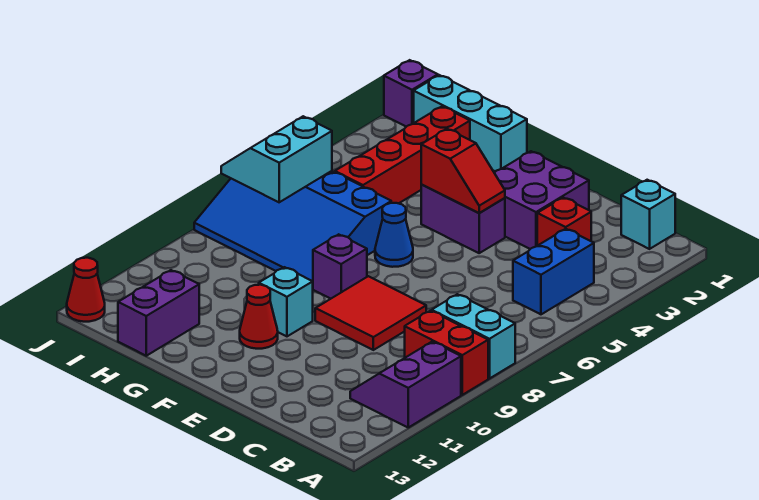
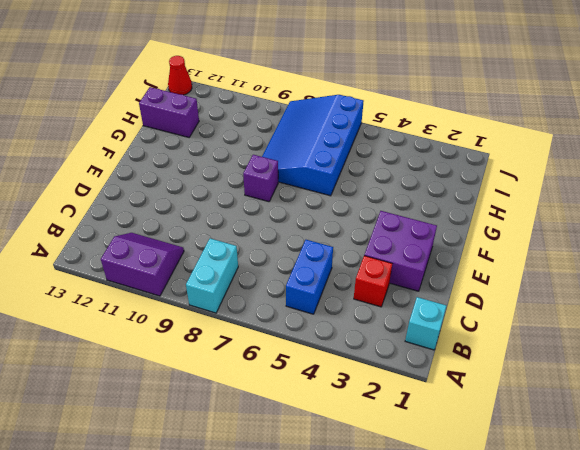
blue 1x2 brick [286,240,333,314] -> blue 1x2 brick turned to [513,229,594,314]
none -> red 1x2 brick [405,311,488,395]
none -> red 2x2 tile [315,276,426,350]
none -> purple 1x2 brick [421,185,505,253]

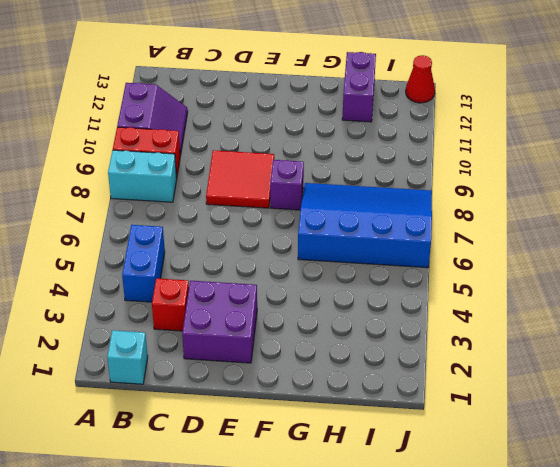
none -> purple 1x2 brick [421,185,505,253]
none -> blue 1x1 cone [375,203,413,267]
none -> cyan 1x1 brick [259,267,313,336]

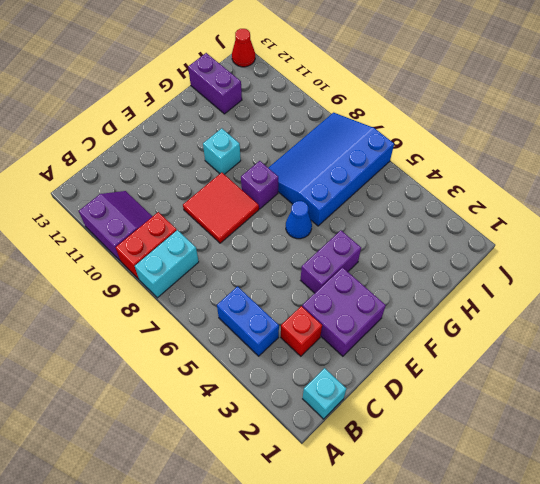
none -> red 1x1 cone [240,285,278,349]
none -> cyan 1x3 brick [414,75,527,171]
none -> red 1x4 brick [335,107,470,203]

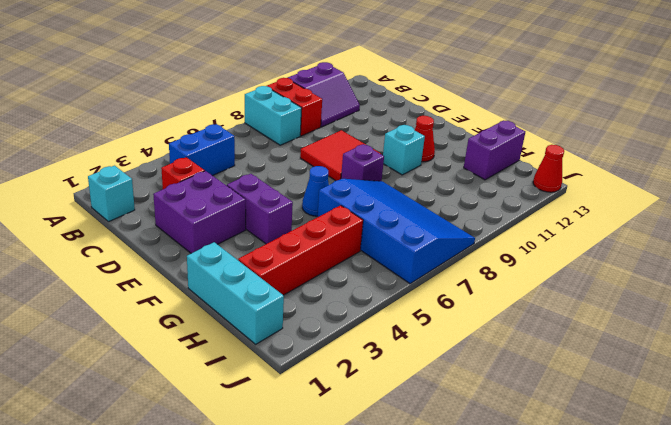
none -> purple 1x1 brick [384,60,438,127]
none -> red 1x2 slope [421,129,505,213]
none -> cyan 2x2 slope [221,116,332,202]

